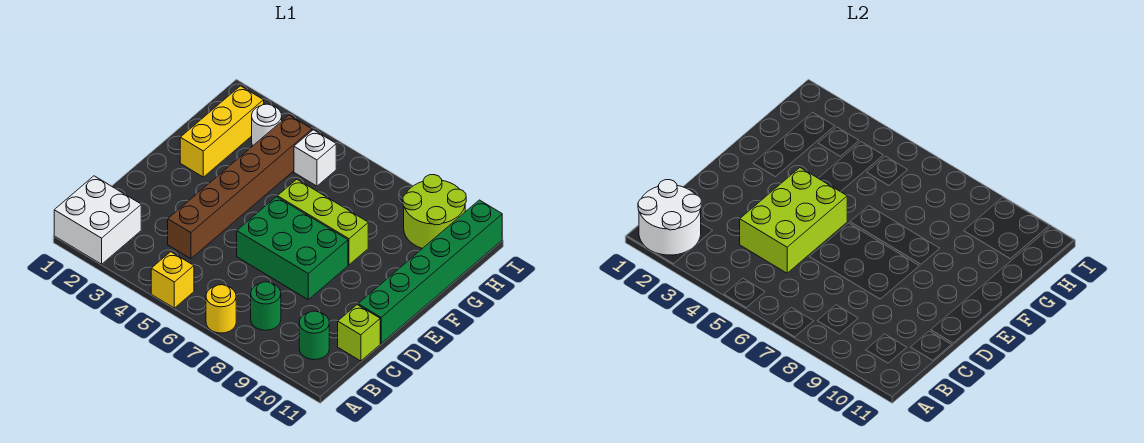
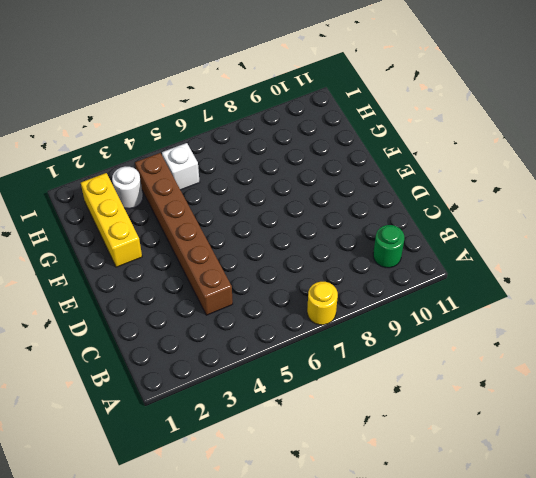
none -> white 2x2 brick [54,176,141,264]
none -> yellow 1x1 brick [151,252,194,308]
none -> green 1x1 round brick [251,282,281,330]

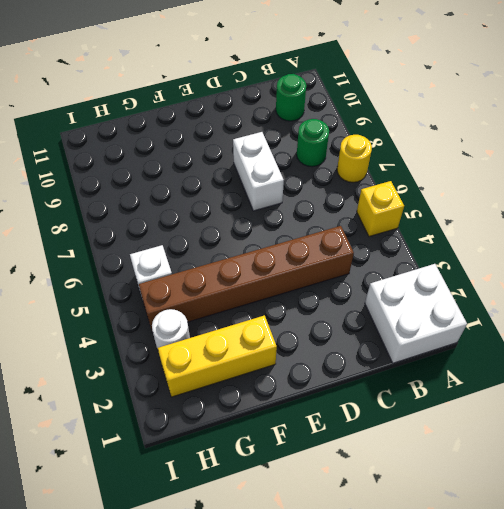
white 1x2 brick [233,132,284,211] -> green 2x3 brick [237,197,348,300]
none -> lime 1x1 brick [338,305,380,361]
none -> green 1x6 brick [358,200,502,343]
none -> lime 1x3 brick [277,179,368,265]

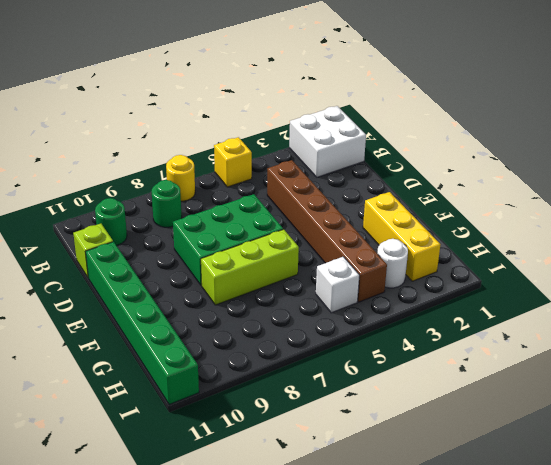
none -> lime 2x2 round brick [403,175,466,249]
none -> white 2x2 round brick [638,180,701,255]
none -> lime 2x3 brick [740,168,847,273]

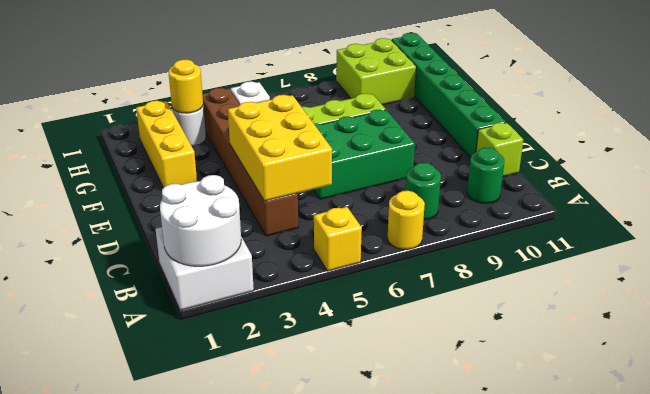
yellow 2x3 brick [228,95,332,201] -> lime 2x3 brick [740,168,847,273]
yellow 1x1 round brick [168,60,203,113] -> none
lime 2x2 brick [336,38,416,105] -> lime 2x2 round brick [403,175,466,249]

